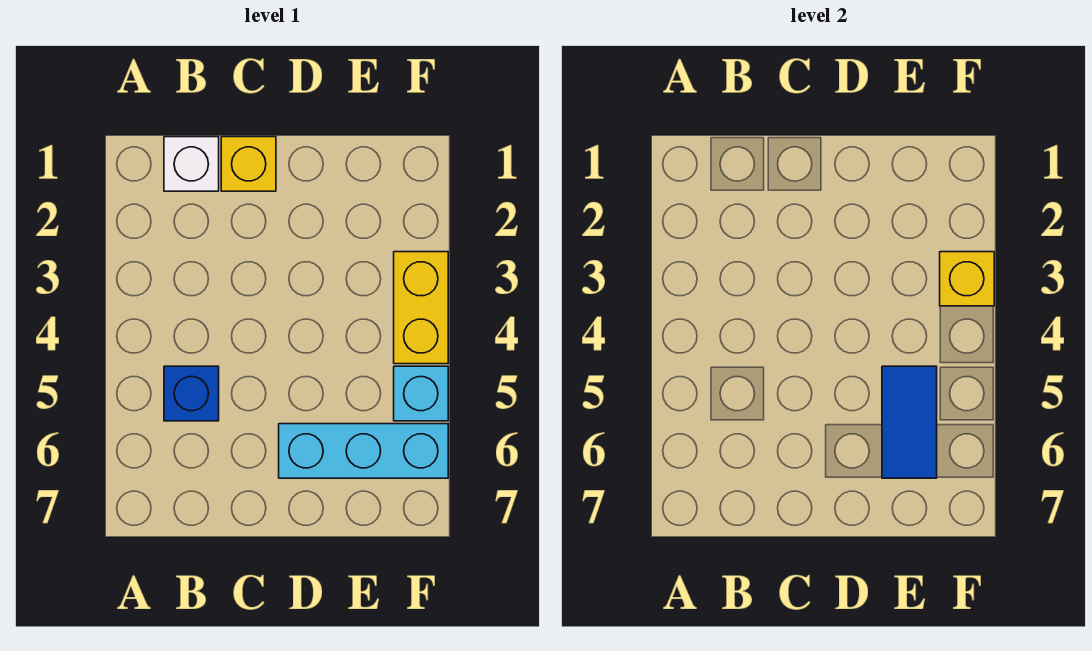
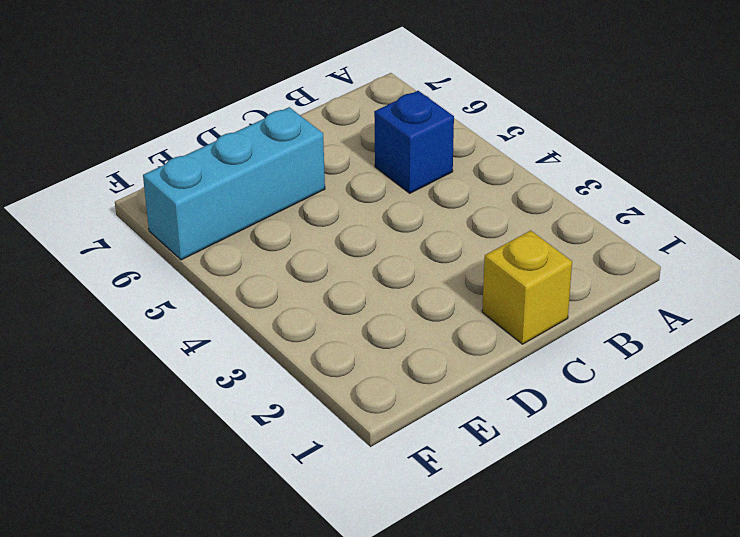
none -> white 1x1 brick [164,137,219,191]
none -> yellow 1x2 brick [394,252,448,364]

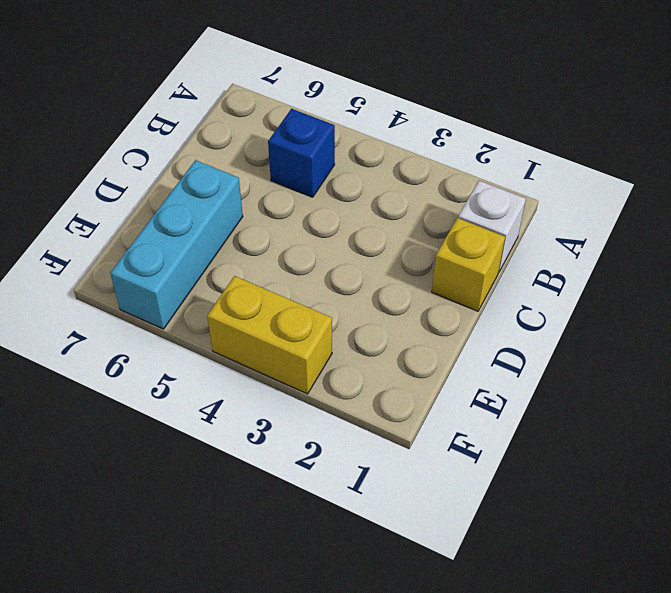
none -> cyan 1x1 brick [394,366,448,421]
none -> blue 1x2 tile [882,366,937,478]

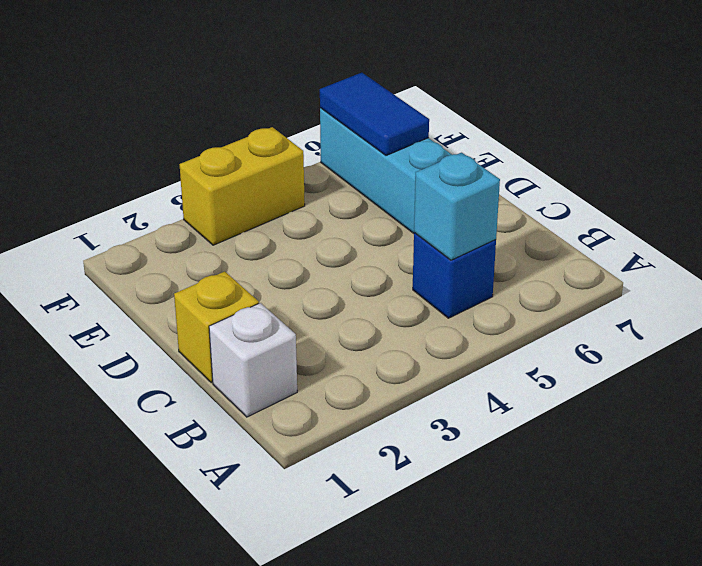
cyan 1x1 brick [414,153,500,260] -> cyan 1x1 brick moved to [394,366,448,421]
blue 1x2 tile [320,73,429,155] -> blue 1x2 tile turned to [882,366,937,478]
none -> yellow 1x1 brick [940,252,994,306]

